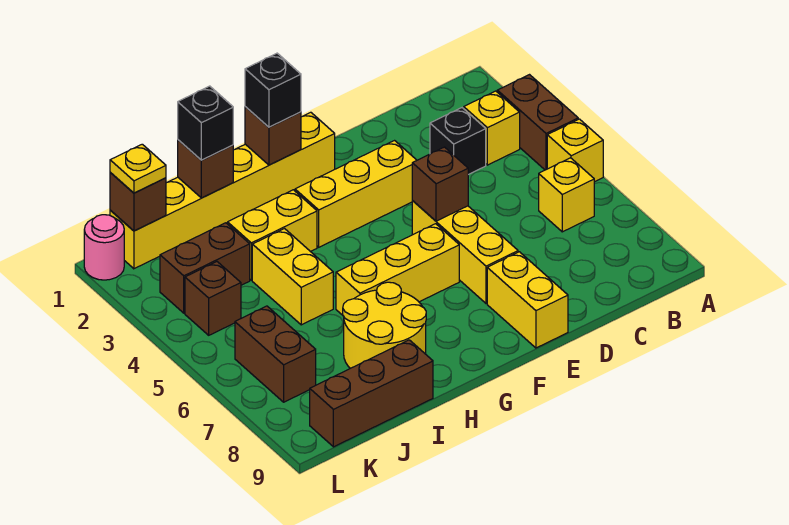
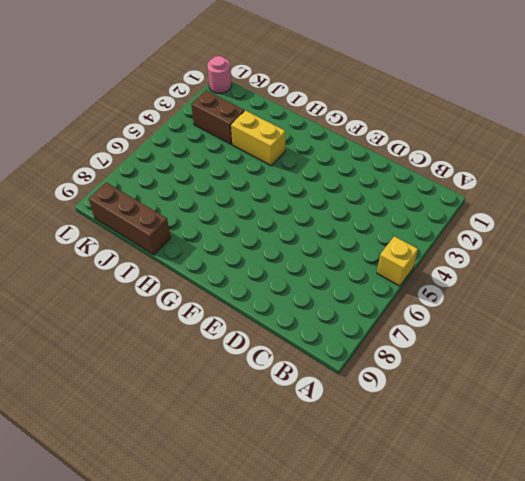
none -> brown 1x2 brick [497,75,578,170]
none -> yellow 1x1 brick [464,91,520,165]
none -> yellow 1x1 brick [539,158,594,232]

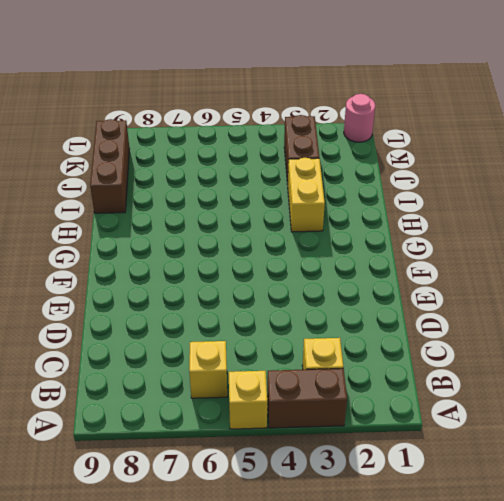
none -> black 1x1 brick [430,108,486,175]
none -> yellow 1x3 brick [295,141,417,247]
none -> yellow 1x3 brick [412,201,518,303]

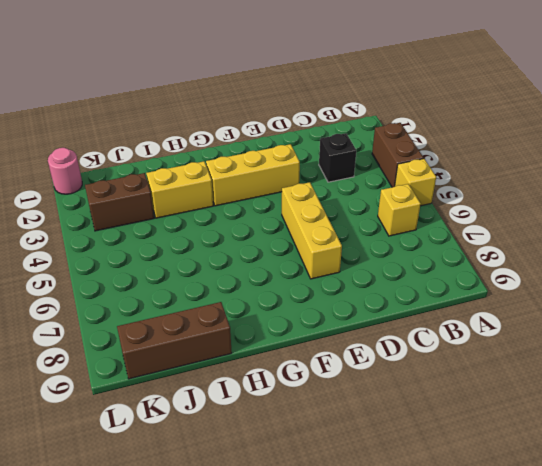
none -> yellow 1x1 brick [464,91,520,165]
none -> yellow 1x2 brick [487,252,568,348]
none -> yellow 1x6 brick [110,112,335,269]

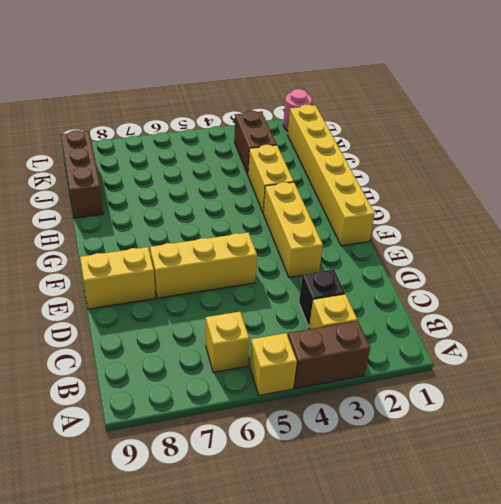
none -> yellow 1x3 brick [336,224,459,315]
none -> yellow 2x2 round brick [343,282,426,368]
none -> yellow 1x2 brick [252,229,333,325]

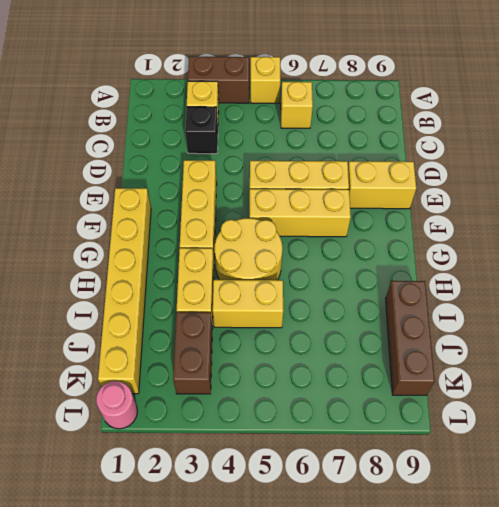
yellow 1x3 brick [250,189,351,237] -> yellow 1x3 brick turned to [336,224,459,315]
yellow 2x2 round brick [214,218,282,280] -> yellow 2x2 round brick moved to [343,282,426,368]
none -> brown 1x1 brick [185,262,241,335]
none -> brown 1x2 brick [235,306,316,402]
none -> brown 1x1 brick [412,147,468,221]

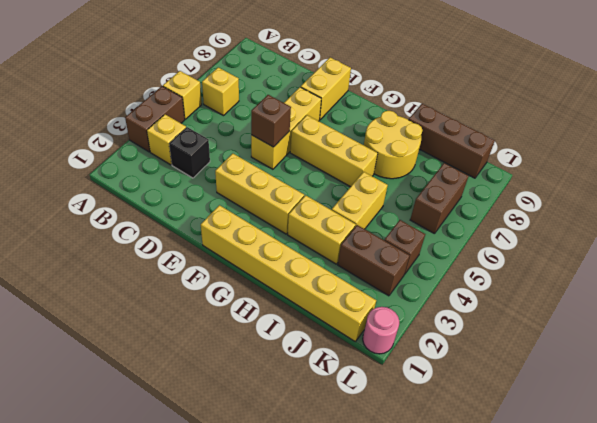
none -> brown 1x1 brick [245,107,301,165]
none -> brown 1x1 brick [178,140,233,198]
none -> brown 1x1 brick [110,173,166,231]

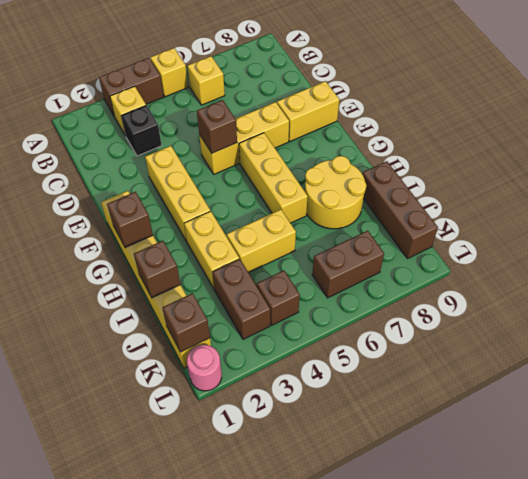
none -> black 1x1 brick [245,53,301,127]
none -> black 1x1 brick [178,86,233,160]
none -> yellow 1x1 plate [110,144,166,193]

